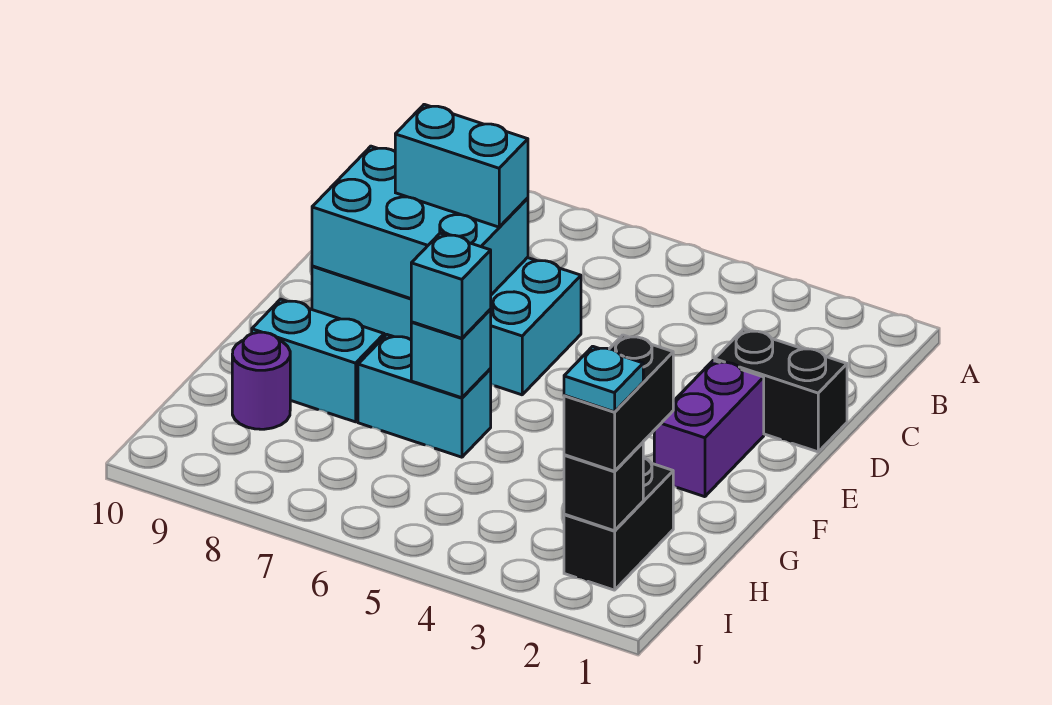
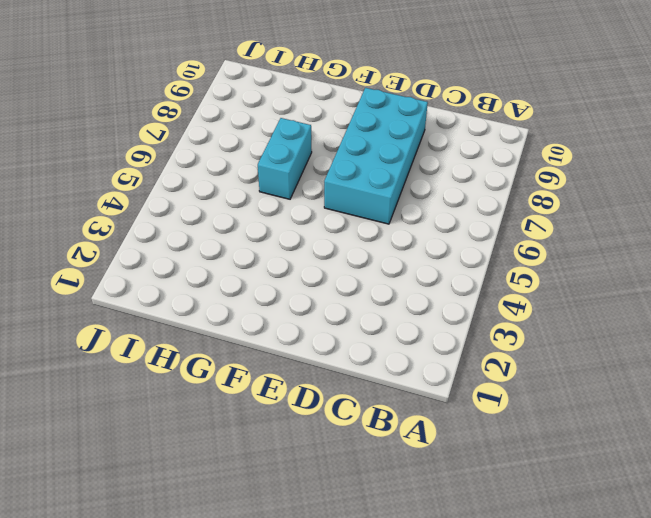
none -> black 1x2 brick [715,329,847,452]
none -> purple 1x2 brick [654,360,764,497]
none -> cyan 1x2 brick [252,299,384,422]

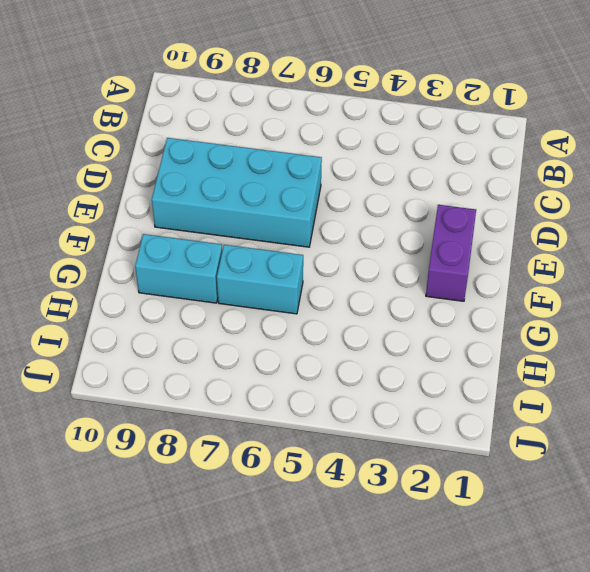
none -> black 1x2 brick [715,329,847,452]
none -> black 1x2 brick [564,458,673,590]
none -> purple 1x1 round brick [232,332,290,429]

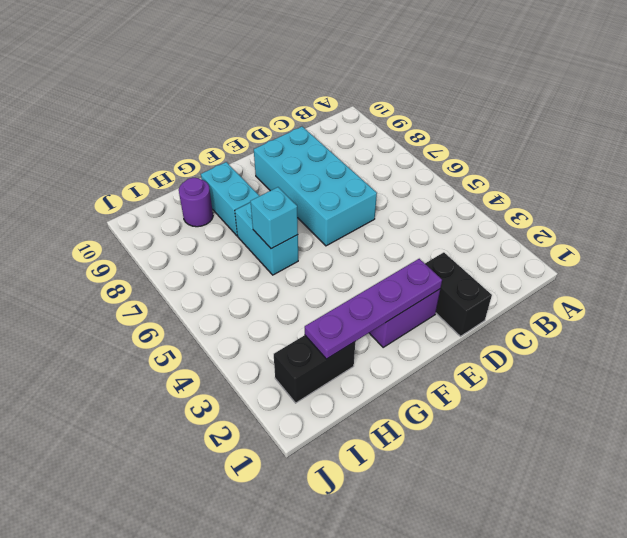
purple 1x4 plate [305,259,442,359] -> none
none -> cyan 2x3 brick [312,146,528,299]
none -> black 1x1 brick [564,443,643,531]
none -> cyan 1x2 brick [395,104,528,227]

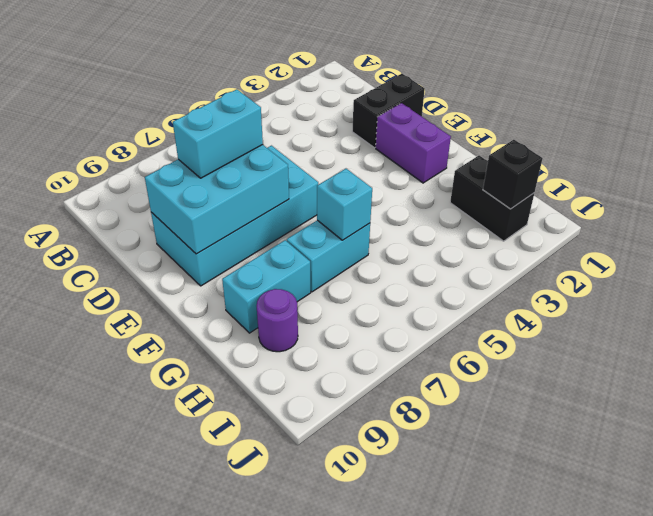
none -> cyan 1x1 brick [411,233,491,338]
none -> black 1x2 brick [564,335,673,471]
none -> cyan 1x1 plate [564,346,643,412]

